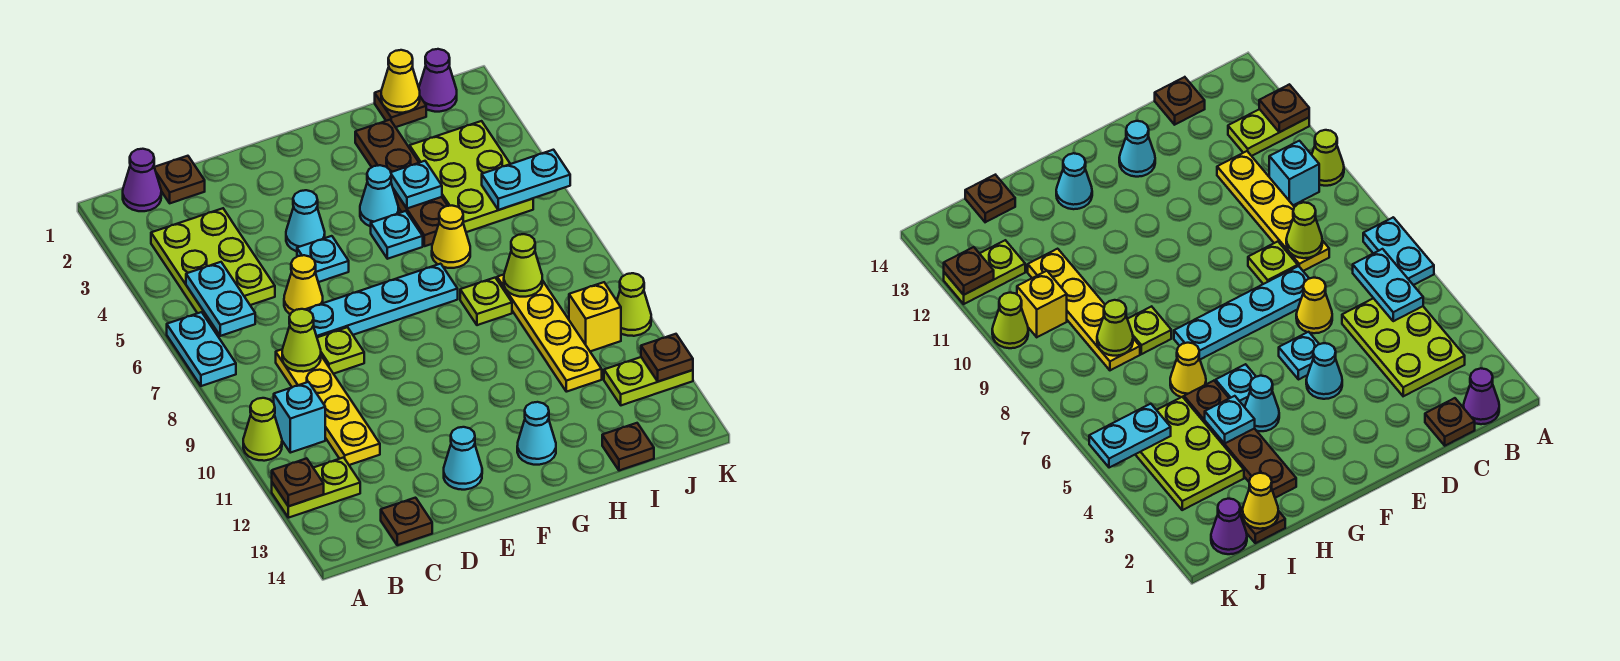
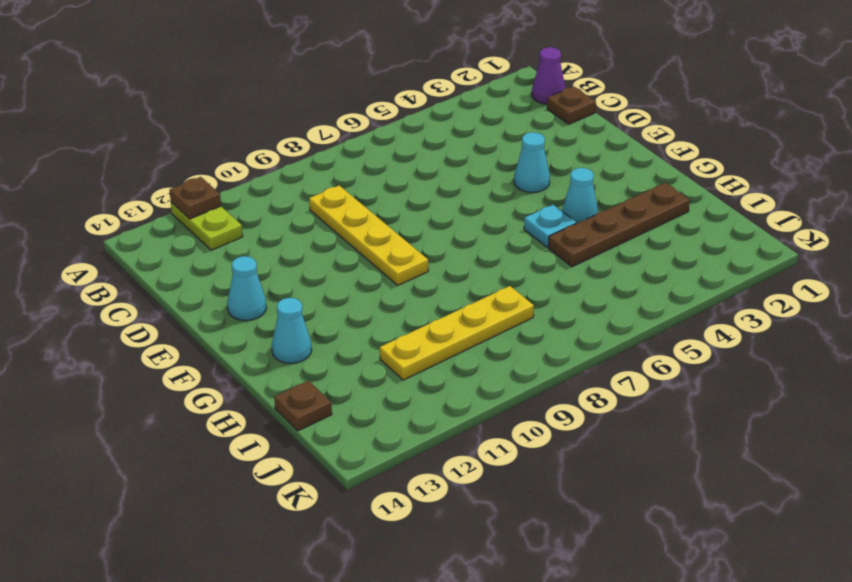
yellow 1x4 plate [309,186,428,285] -> yellow 1x4 plate turned to [276,350,380,465]
none -> cyan 1x2 plate [167,312,236,386]
none -> lime 1x1 cone [243,398,282,461]
none -> lime 2x3 plate [151,208,275,320]
none -> cyan 1x1 brick [274,382,325,453]

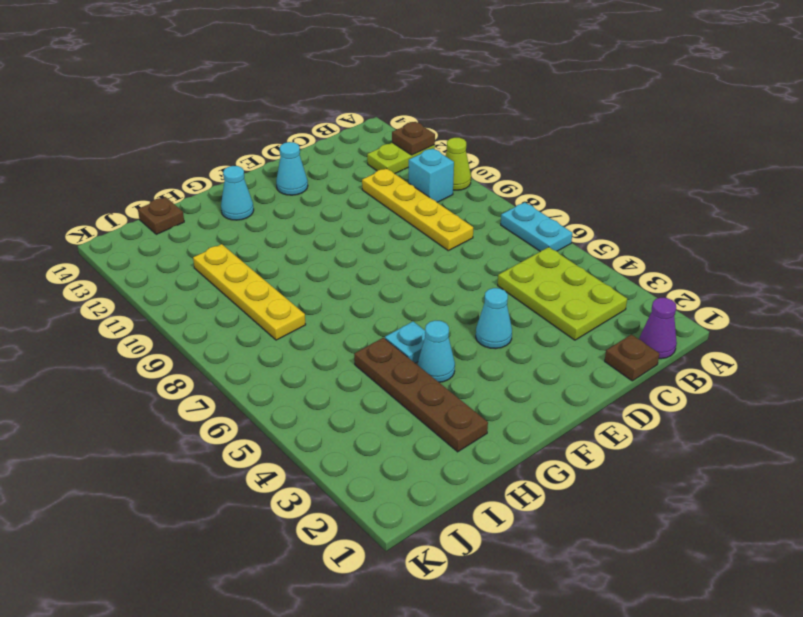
none -> brown 1x1 plate [381,498,432,545]
none -> yellow 1x1 cone [284,255,323,314]
none -> cyan 1x4 plate [305,264,458,337]
none -> lime 1x1 plate [317,327,364,374]

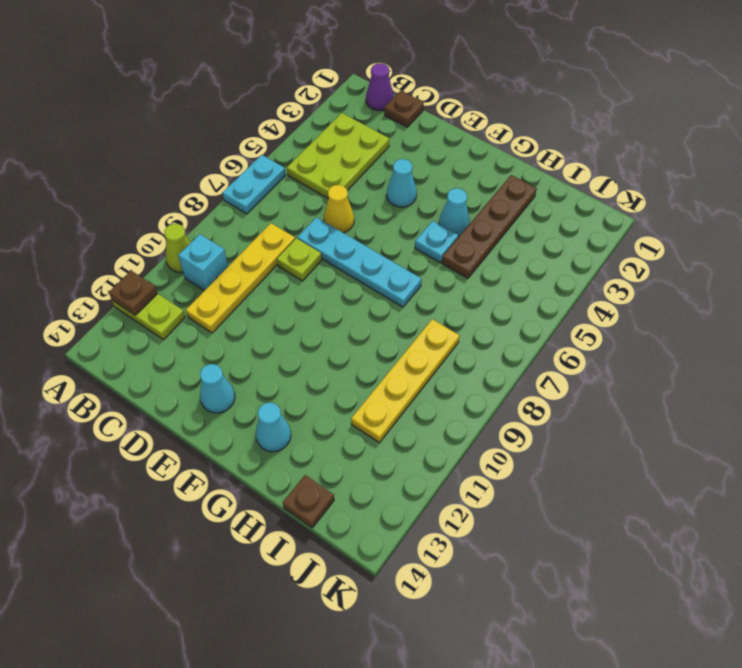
none -> brown 1x1 plate [381,498,432,545]
none -> cyan 1x1 plate [297,236,349,282]
none -> yellow 1x1 cone [432,206,470,268]
none -> lime 1x1 plate [460,278,512,325]

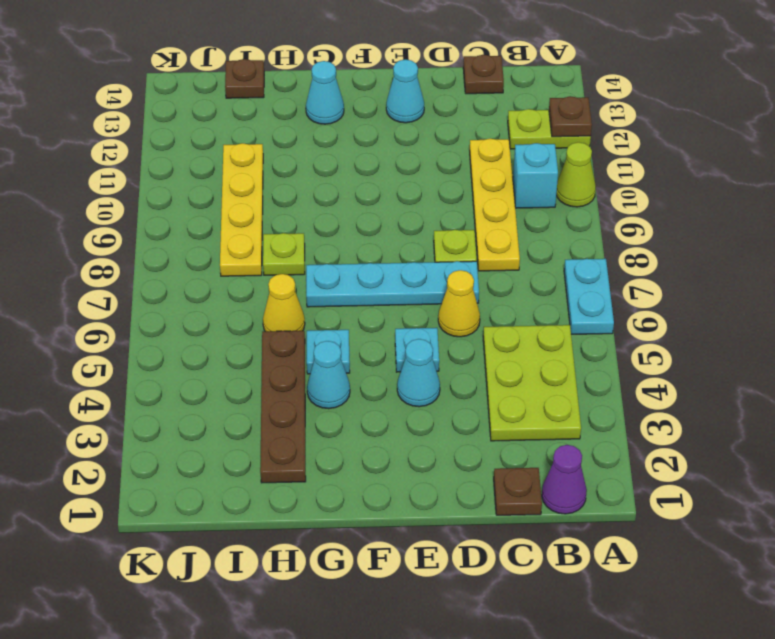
none -> brown 1x1 plate [375,91,426,127]
none -> lime 2x3 plate [410,121,533,232]
none -> purple 1x1 cone [419,49,457,112]
none -> yellow 1x1 brick [569,282,621,351]

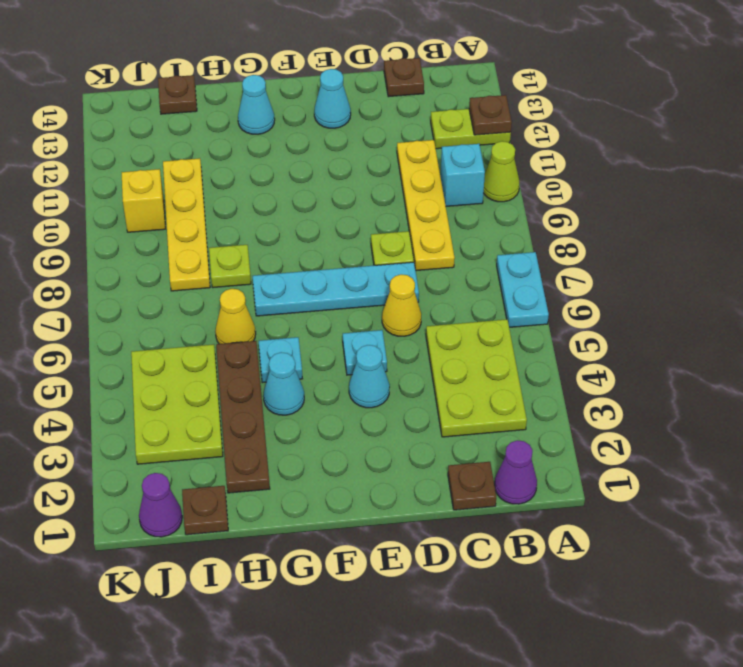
none -> lime 1x2 plate [604,357,693,405]
none -> lime 1x1 cone [617,273,651,336]
none -> cyan 1x2 plate [186,262,255,336]
none -> lime 1x1 cone [282,309,321,372]

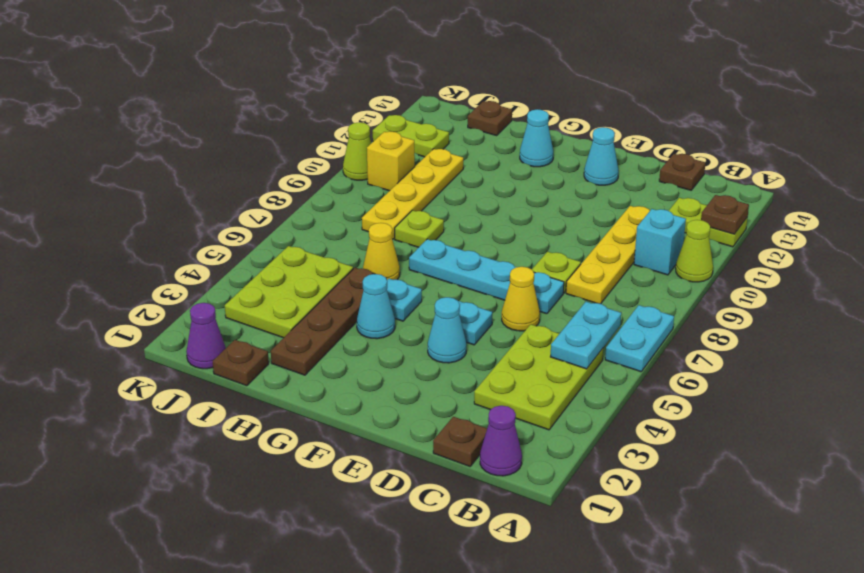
none -> lime 1x1 cone [282,309,321,372]
none -> cyan 1x1 plate [391,161,442,208]
none -> yellow 1x1 cone [381,50,420,113]
none -> lime 1x1 cone [504,234,542,297]

